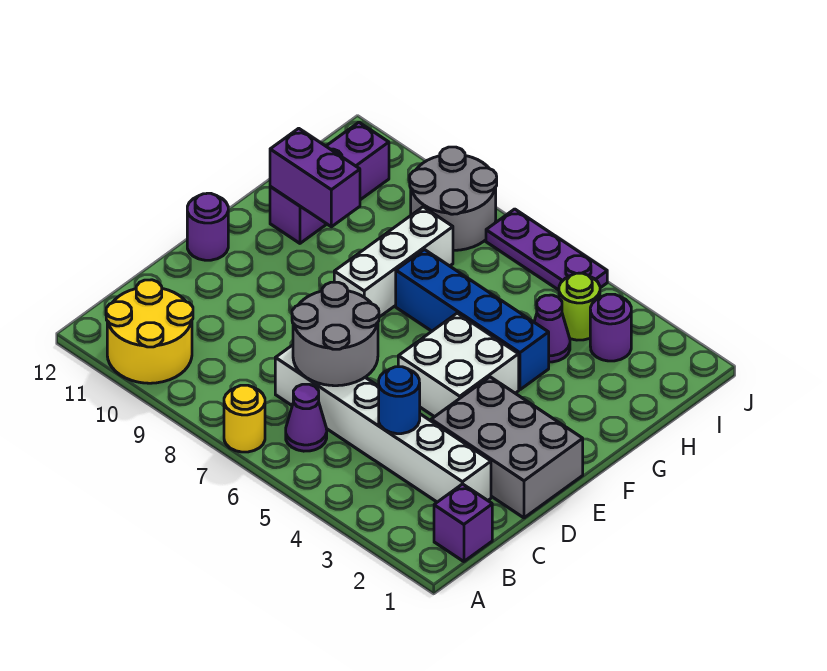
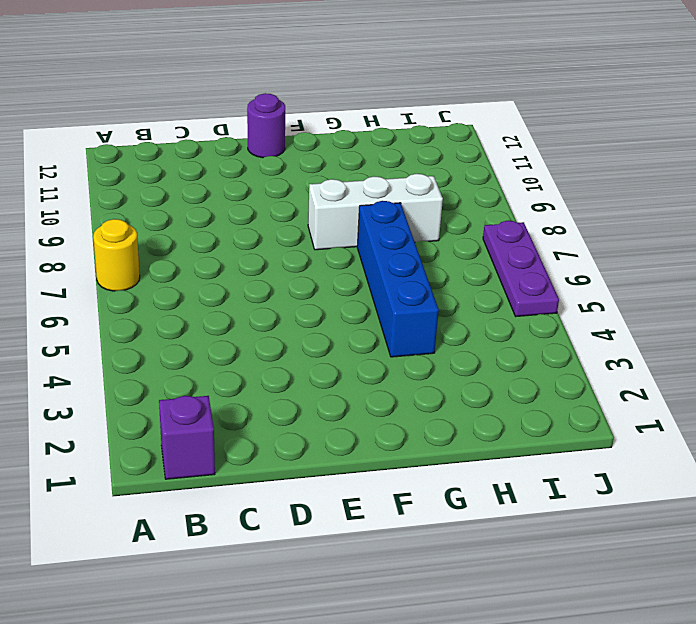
none -> yellow 2x2 round brick [106,280,193,383]
none -> purple 1x1 cone [286,384,327,451]
none -> white 1x6 brick [275,345,491,502]

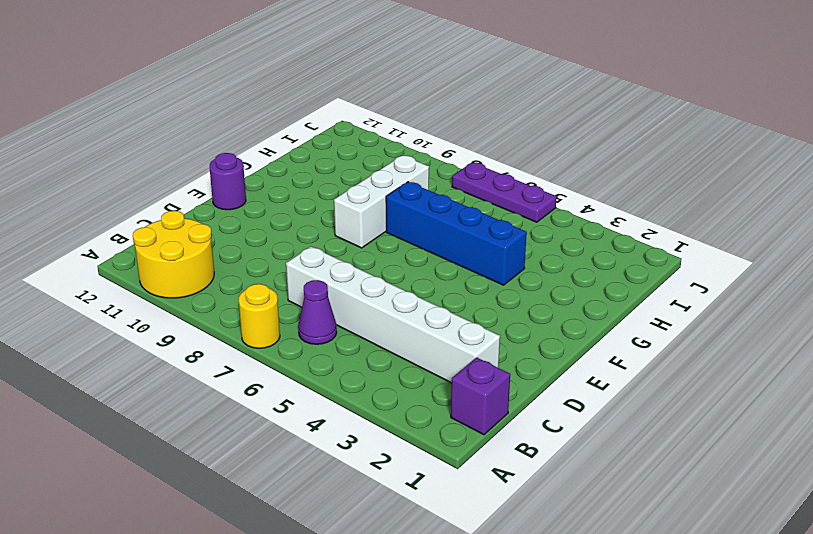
none -> grey 2x3 brick [431,377,583,518]
none -> white 2x2 brick [398,313,519,417]
none -> purple 1x3 brick [270,122,389,243]

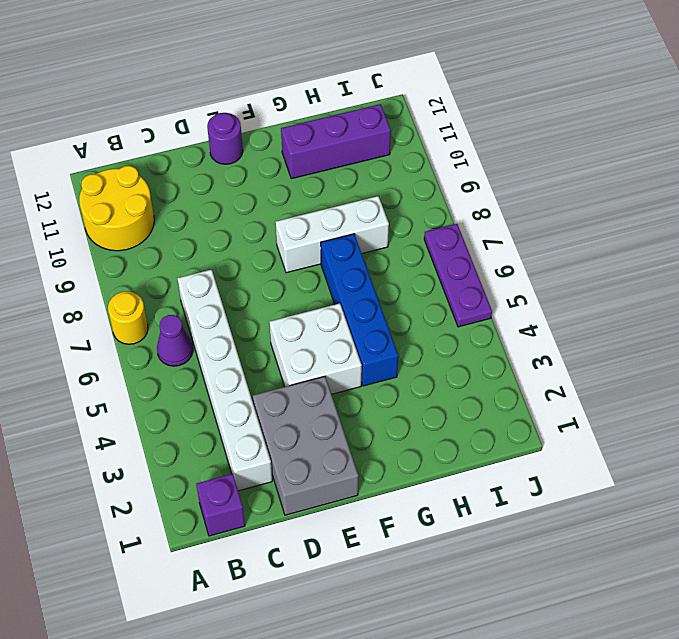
none -> purple 1x1 cone [534,295,570,362]
none -> purple 1x1 round brick [590,294,631,361]
none -> lime 1x1 round brick [559,273,600,340]

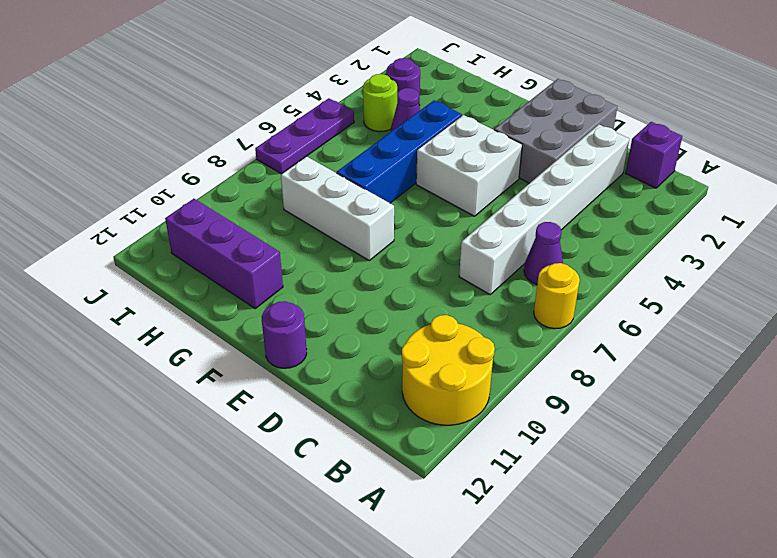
none -> grey 2x2 round brick [410,147,497,250]
none -> blue 1x1 round brick [379,367,420,434]
none -> grey 2x2 round brick [292,282,379,386]

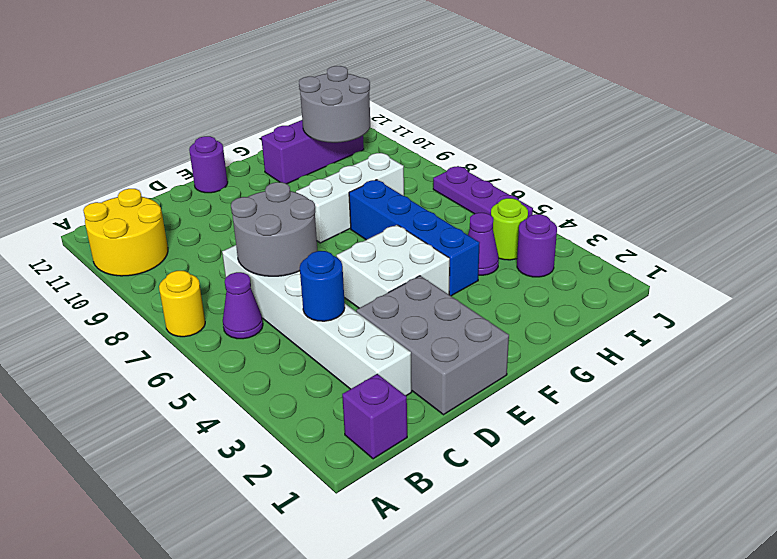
grey 2x2 round brick [299,66,370,143] -> grey 2x2 round brick moved to [410,147,497,250]
none -> purple 1x2 brick [270,128,360,227]

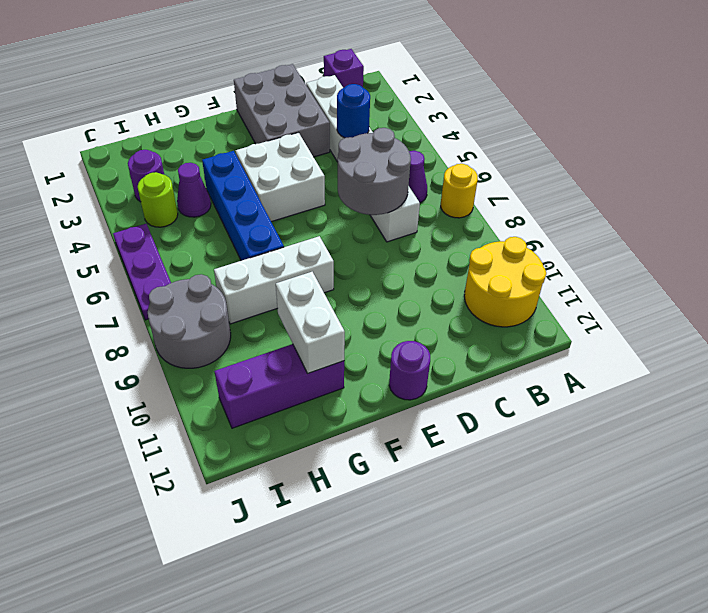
white 1x2 brick [276,272,345,374] -> purple 1x2 brick [270,128,360,227]

